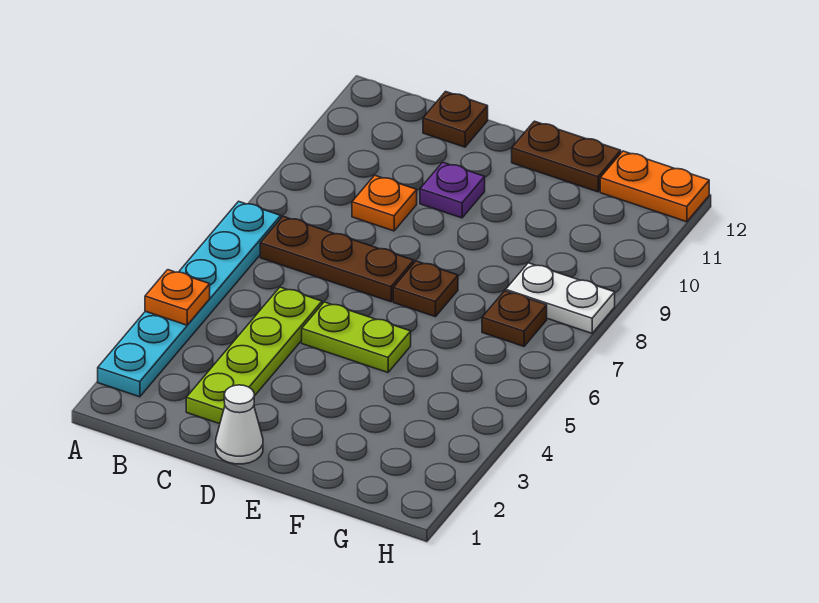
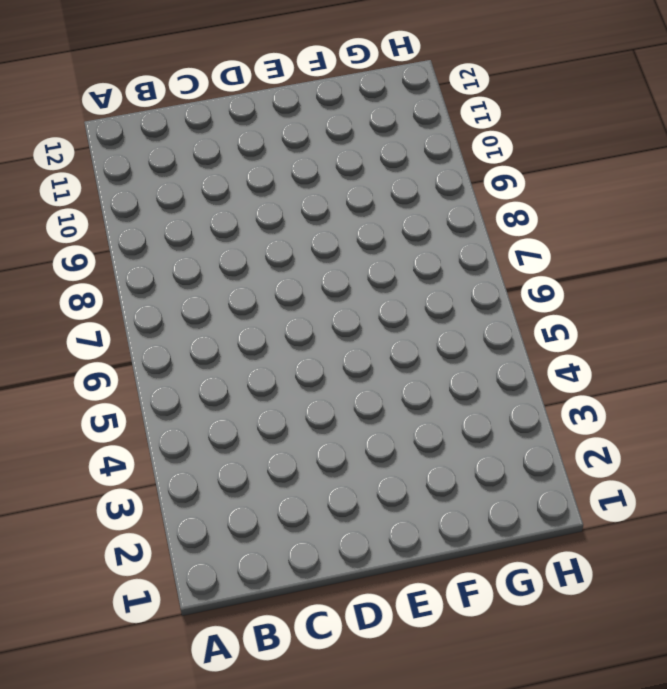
none -> cyan 1x6 plate [98,201,281,397]
none -> brown 1x3 plate [260,216,414,302]
none -> lime 1x4 plate [186,287,322,424]

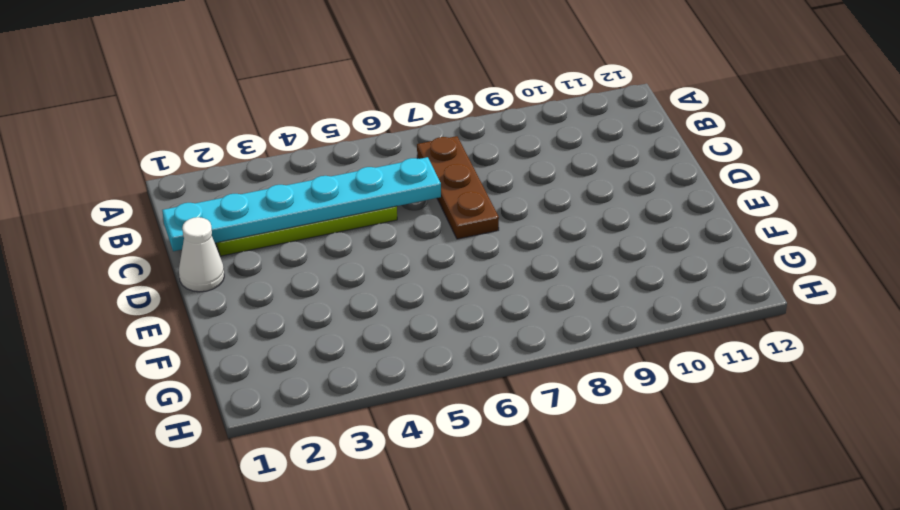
cyan 1x6 plate [162,157,441,251] -> cyan 1x6 plate moved to [98,201,281,397]
none -> orange 1x1 plate [352,175,417,231]
none -> brown 1x1 plate [423,92,488,147]
none -> lime 1x2 plate [302,302,411,372]

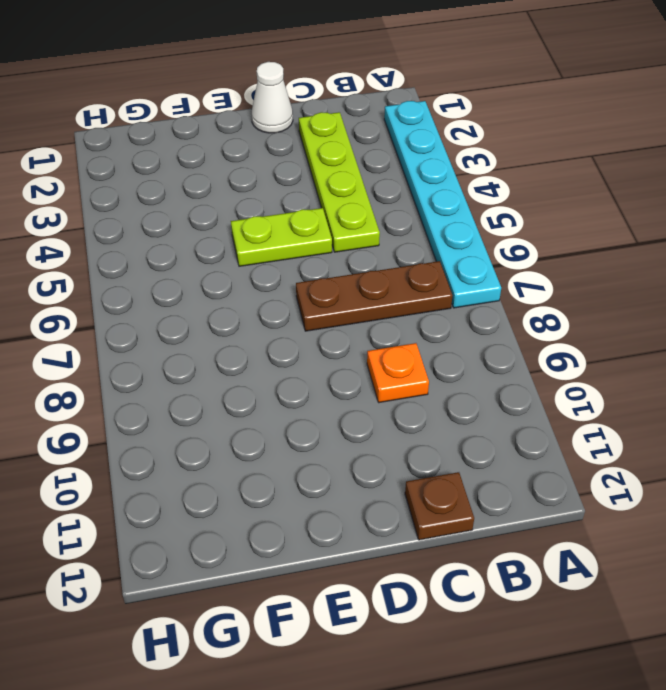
none -> purple 1x1 plate [420,162,485,218]
none -> brown 1x1 plate [393,261,458,317]
none -> brown 1x2 plate [512,121,621,192]

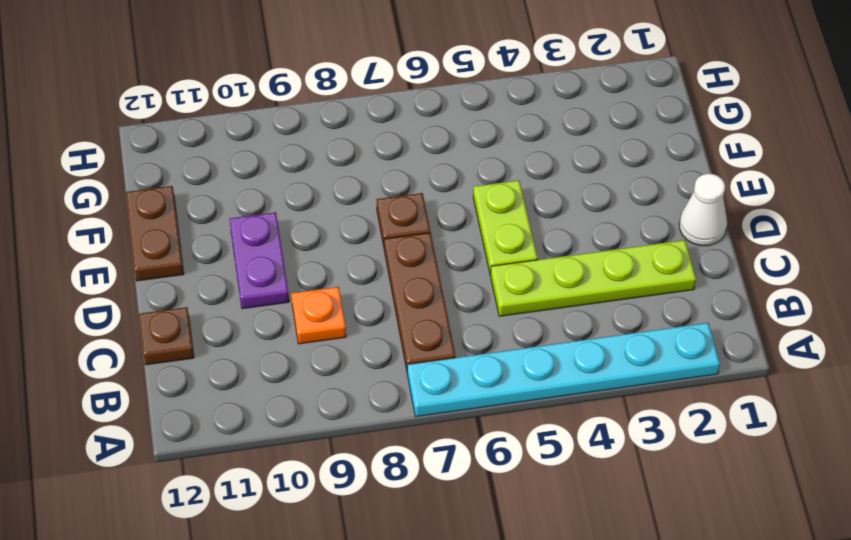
purple 1x2 plate [229,212,289,309] -> purple 1x1 plate [420,162,485,218]
none -> brown 1x1 plate [482,291,547,346]
none -> white 1x2 plate [506,263,615,333]
none -> orange 1x2 plate [600,151,709,222]

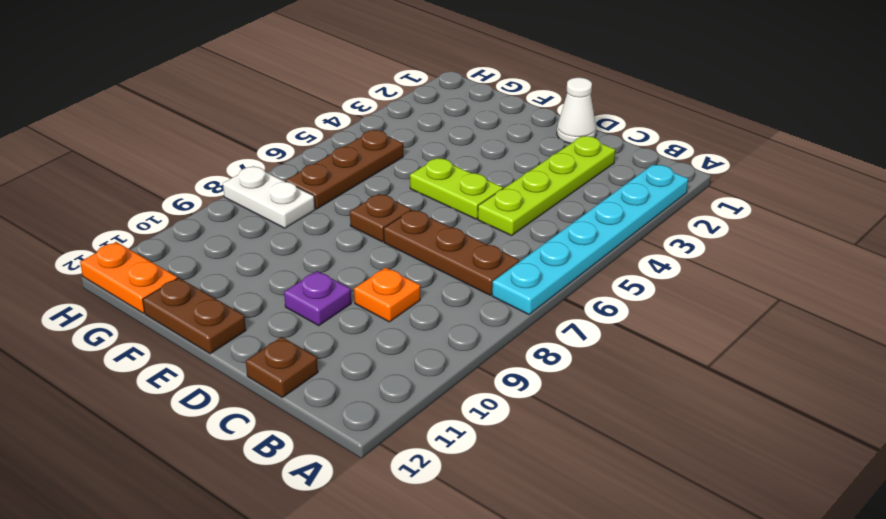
brown 1x3 plate [286,130,403,209] -> brown 1x1 plate [482,291,547,346]
none -> orange 1x1 plate [145,270,210,325]

